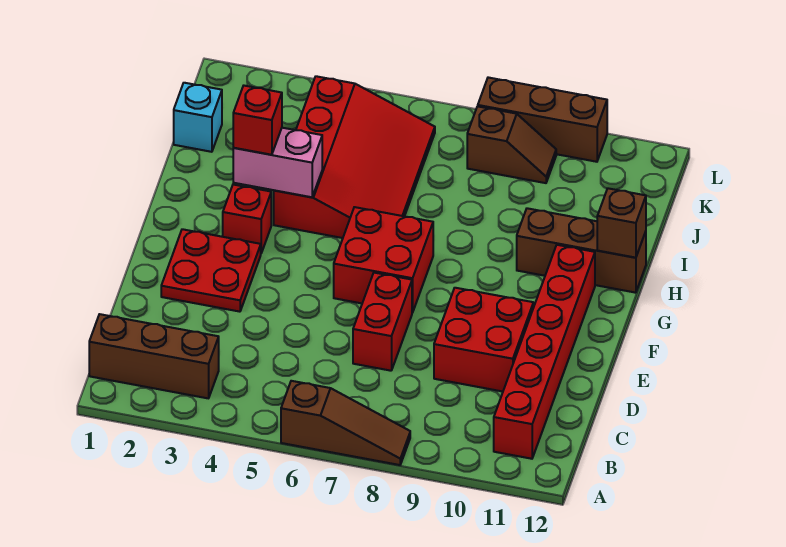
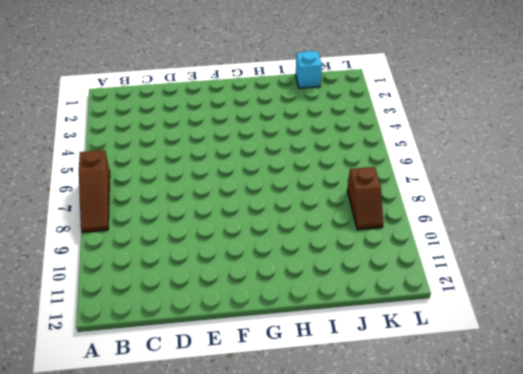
none -> brown 1x3 brick [89,314,219,398]
none -> red 1x6 brick [494,245,595,459]
none -> red 1x2 brick [353,273,412,371]

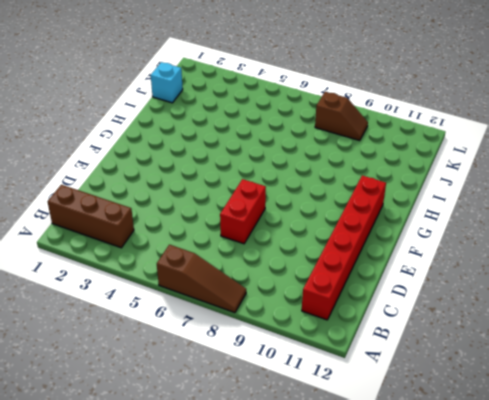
none -> red 2x2 brick [434,288,533,391]
none -> red 2x2 plate [161,229,261,312]
none -> red 2x2 brick [334,207,433,313]

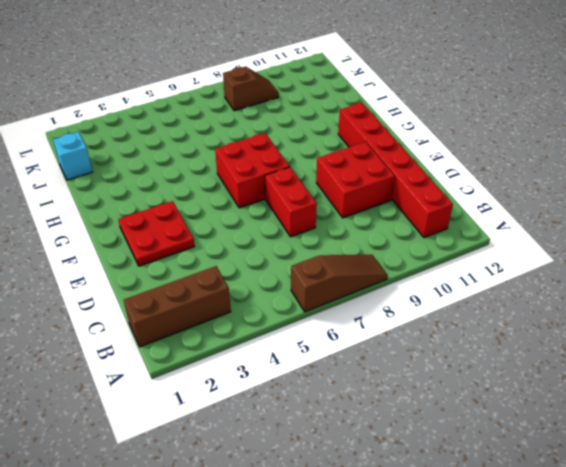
none -> red 1x1 brick [223,185,271,253]
none -> red 3x4 slope [274,76,435,238]
none -> brown 1x3 brick [517,208,646,293]

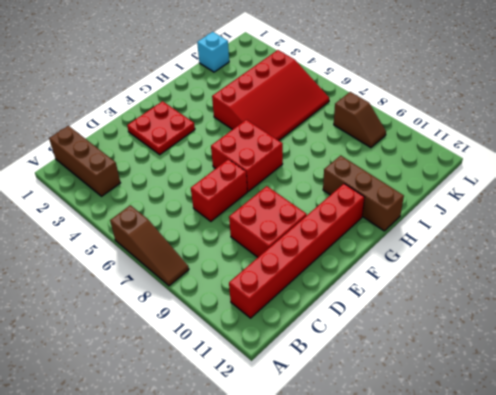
none -> red 1x1 brick [223,185,271,253]
none -> brown 1x3 brick [478,77,607,162]
none -> pink 1x2 brick [233,128,322,197]

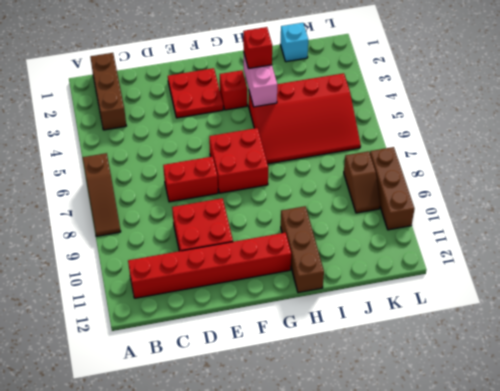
none -> brown 1x1 brick [597,188,646,258]

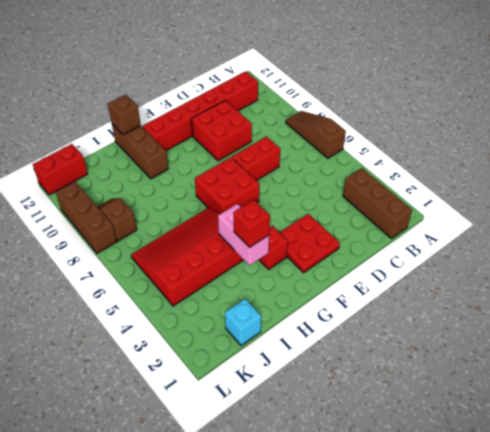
red 1x2 brick [33,144,88,195] -> none

